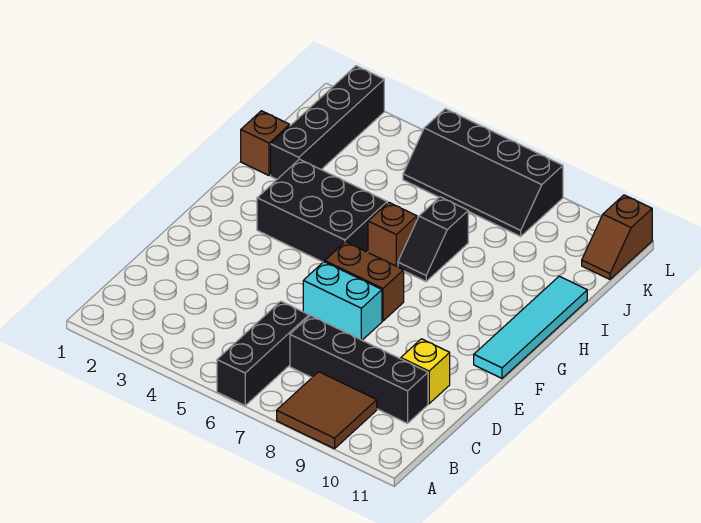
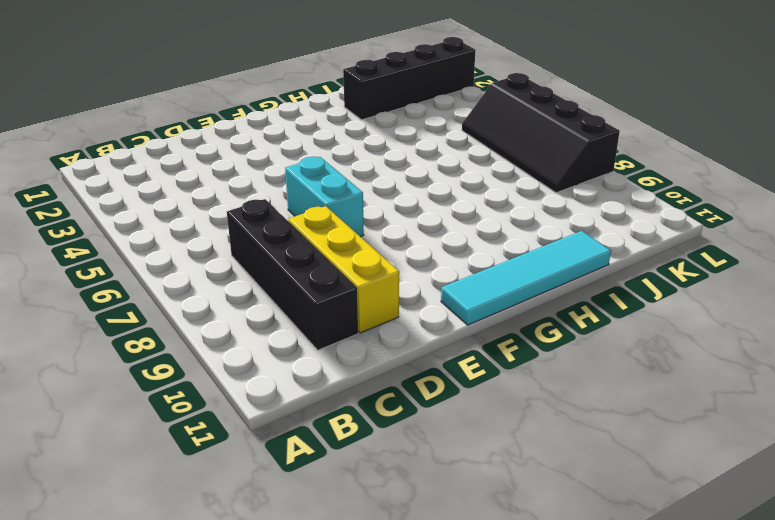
yellow 1x3 brick [288,206,399,333] -> yellow 1x1 brick [401,339,450,404]
none -> black 1x3 brick [217,301,309,405]
none -> brown 2x2 tile [277,372,377,449]
none -> brown 1x2 brick [325,242,404,321]

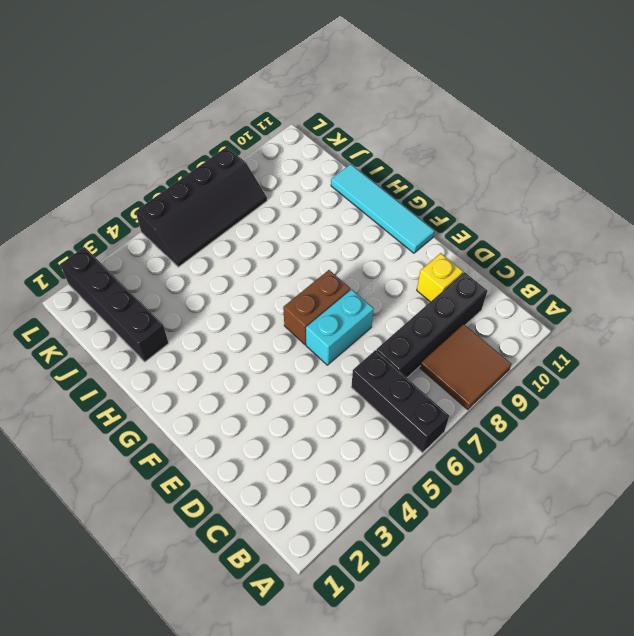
none -> black 2x3 brick [257,159,387,262]
none -> brown 1x1 brick [368,202,417,266]
none -> black 1x2 slope [398,197,468,281]

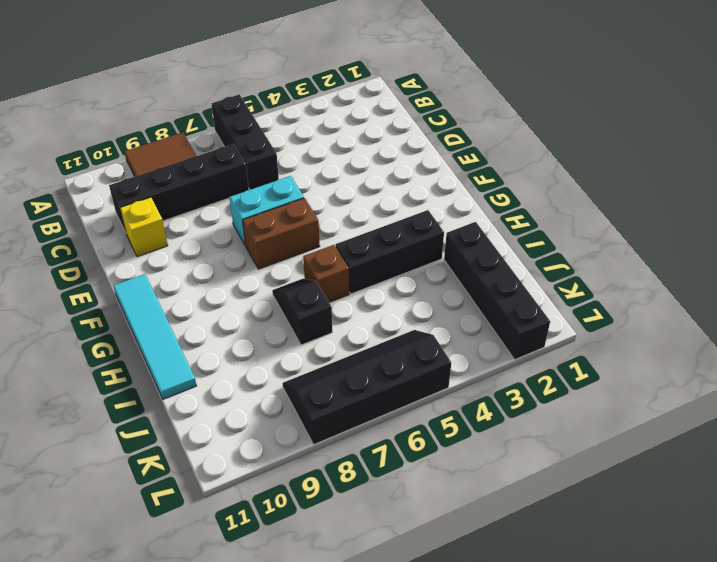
black 1x3 brick [336,210,444,294] -> black 2x3 brick [257,159,387,262]
none -> brown 1x1 brick [241,111,290,176]
none -> brown 1x2 slope [582,195,652,279]

